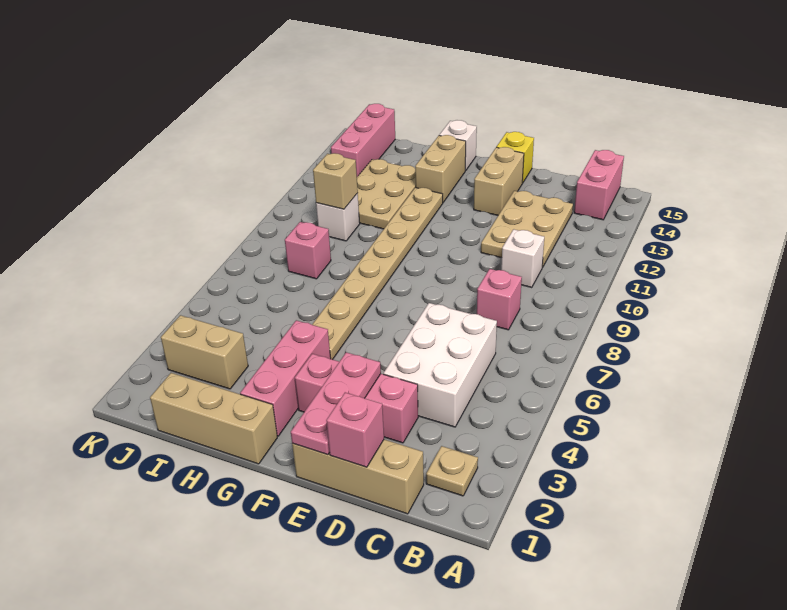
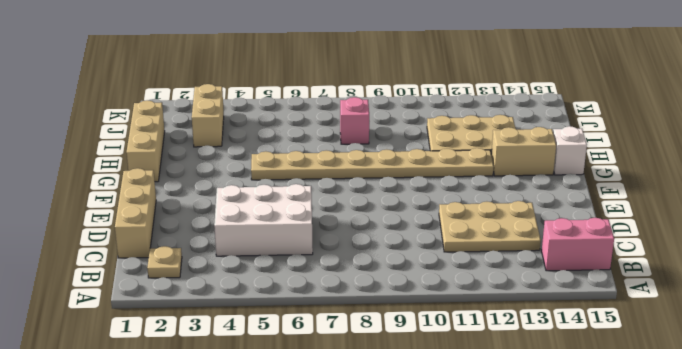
none -> pink 1x1 brick [477,269,522,330]
none -> white 1x1 brick [501,229,544,287]
none -> pink 1x3 brick [295,354,418,443]

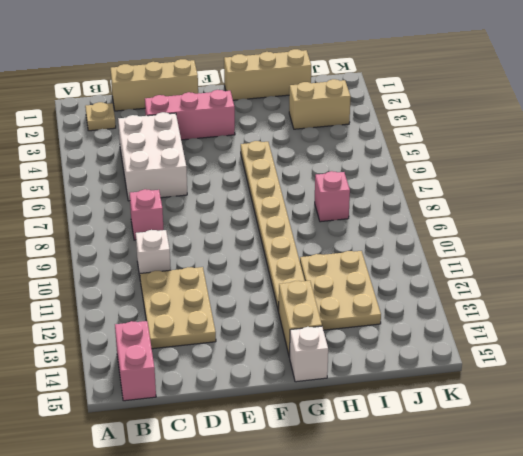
none -> tan 1x2 brick [474,147,524,215]
none -> yellow 1x1 brick [497,132,534,183]
none -> pink 1x3 brick [240,320,331,436]

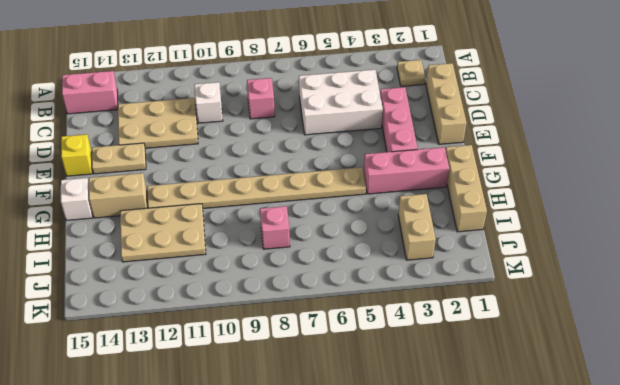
tan 1x2 plate [92,143,146,174] -> tan 1x2 brick [474,147,524,215]
none -> white 1x1 brick [316,193,360,241]
none -> pink 1x3 brick [331,104,395,177]
none -> pink 1x1 brick [326,392,384,467]

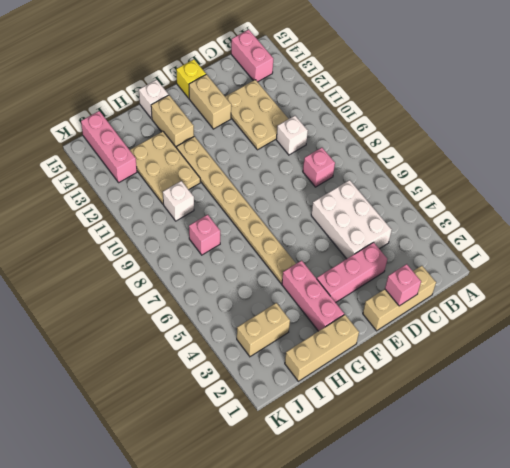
none -> tan 1x1 plate [426,446,478,496]
none -> pink 1x3 plate [291,352,381,455]
none -> tan 1x1 brick [313,153,358,209]

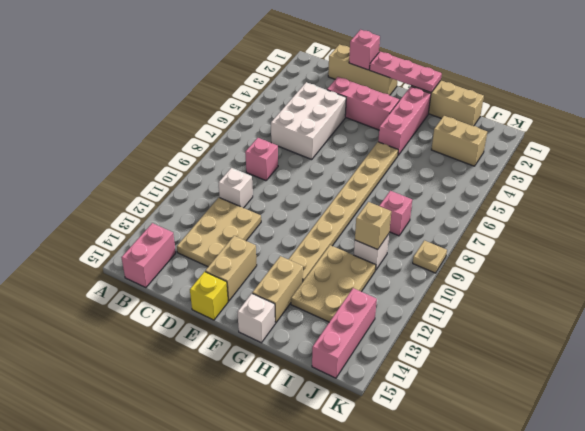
pink 1x3 plate [370,52,442,93] -> pink 1x3 plate turned to [291,352,381,455]
tan 1x1 plate [413,240,447,273] -> tan 1x1 plate moved to [426,446,478,496]

